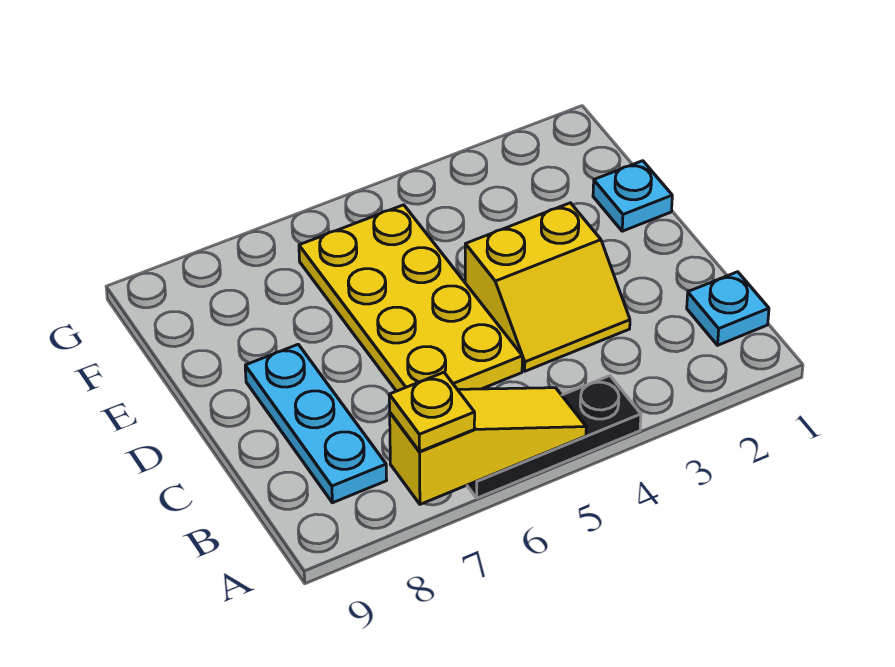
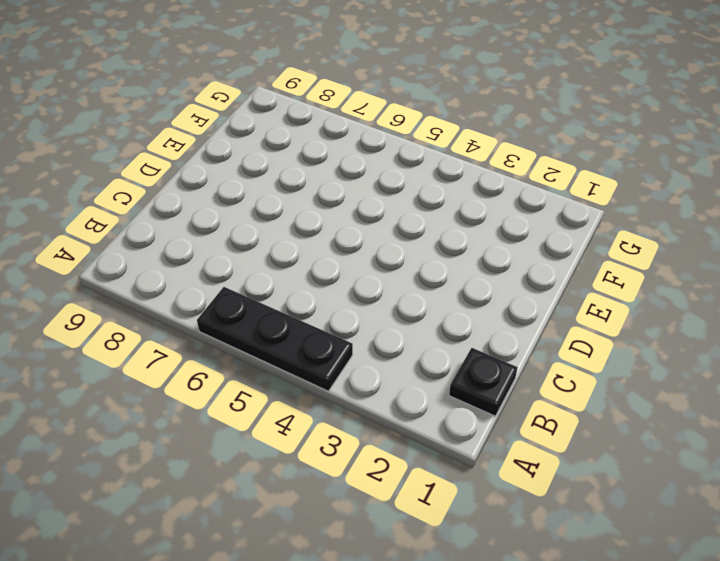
black 1x1 plate [449,348,518,416] -> cyan 1x1 plate [687,272,769,345]
none -> cyan 1x3 plate [245,344,387,503]
none -> yellow 2x2 slope [465,203,630,371]

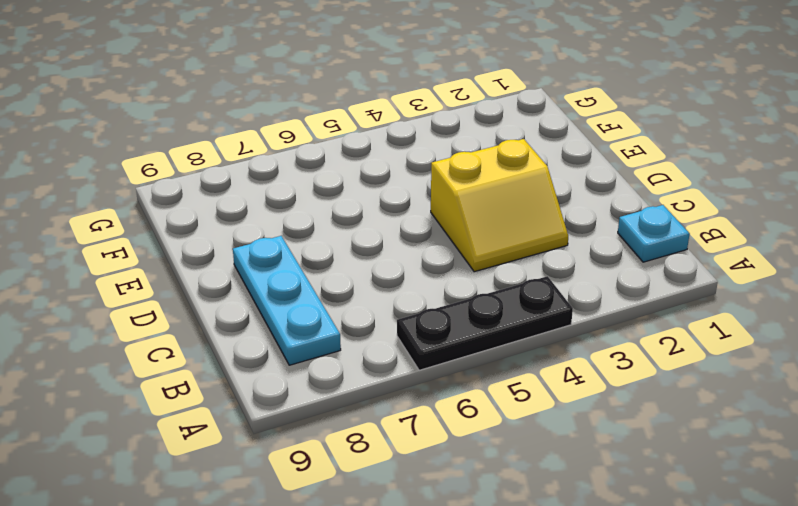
none -> yellow 2x4 plate [299,205,522,391]
none -> cyan 1x1 plate [593,161,672,231]

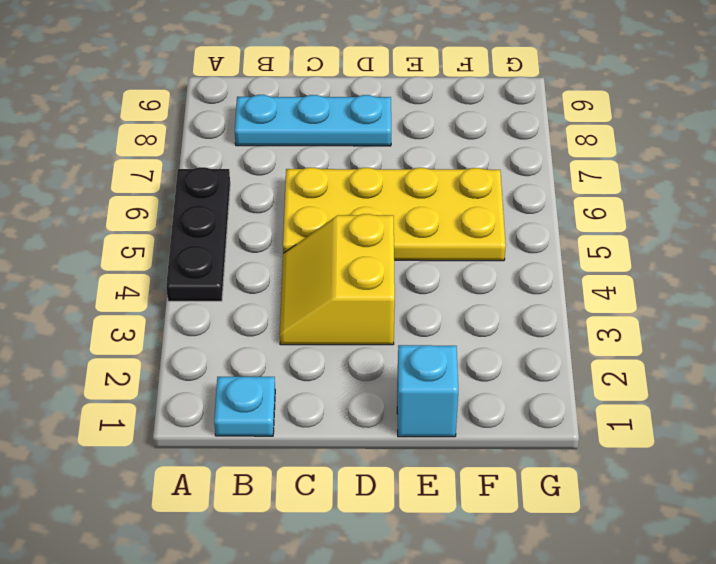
cyan 1x1 brick [397,345,458,437] -> cyan 1x1 plate [593,161,672,231]
none -> yellow 1x3 slope [390,388,586,504]
none -> yellow 1x1 plate [389,372,475,451]

